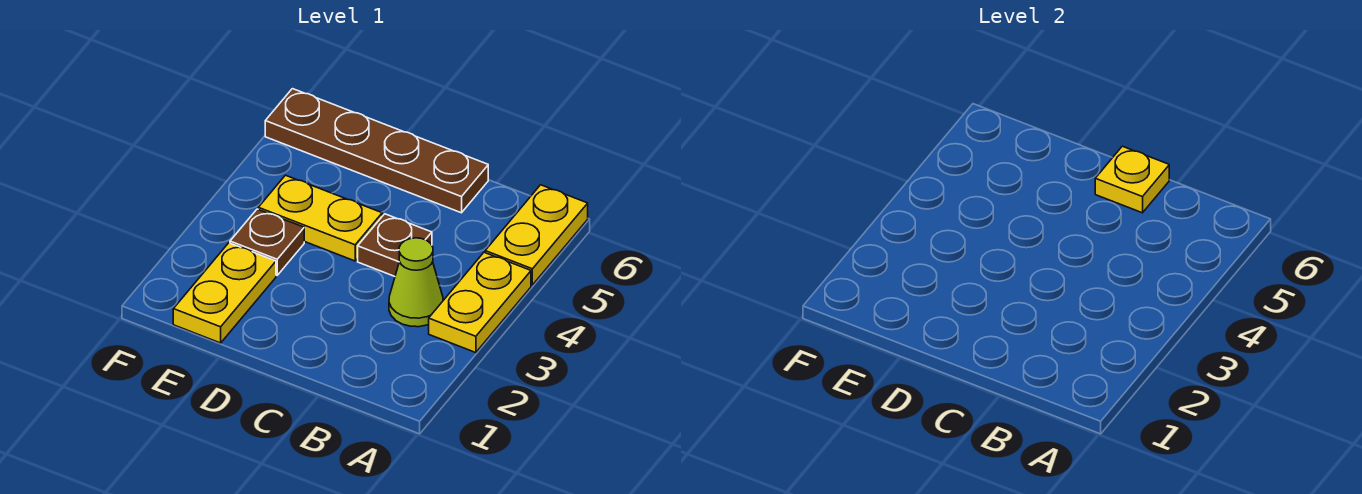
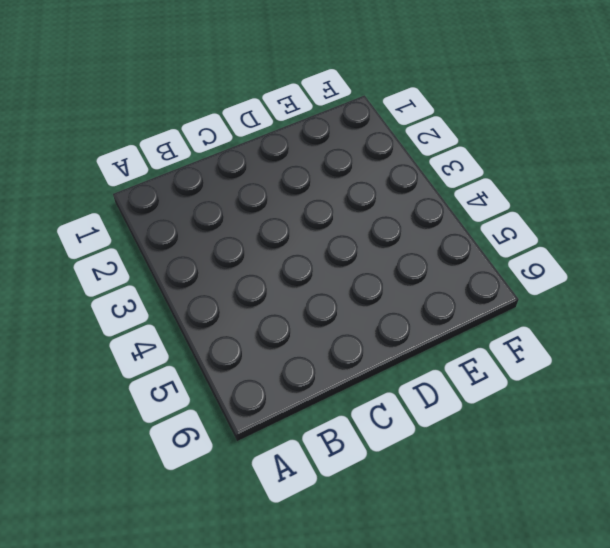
none -> yellow 1x2 plate [429,252,531,353]
none -> yellow 1x2 plate [485,185,588,285]

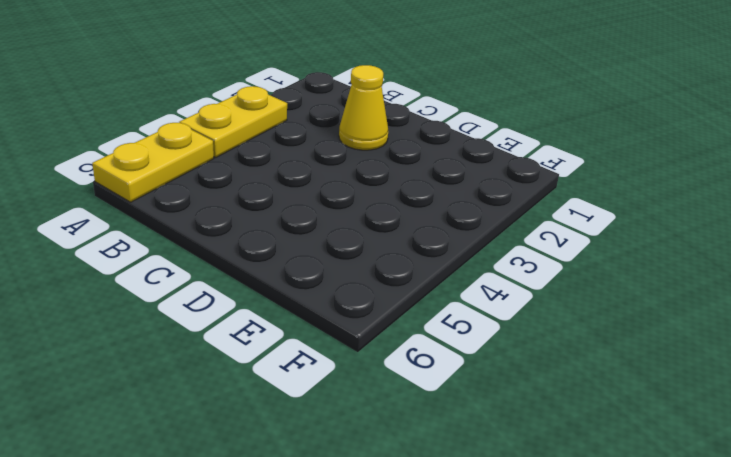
yellow 1x1 cone [339,65,388,150] -> none
none -> lime 1x1 cone [389,238,443,327]
none -> brown 1x1 plate [358,214,432,276]

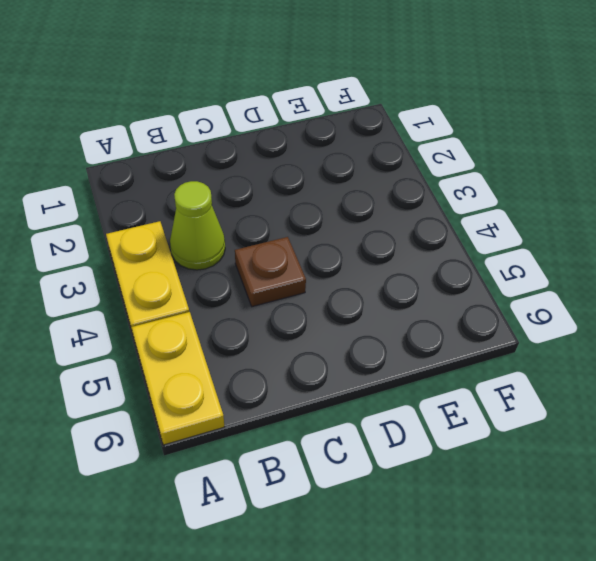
none -> brown 1x4 plate [265,89,488,213]
none -> yellow 1x2 plate [258,175,382,261]

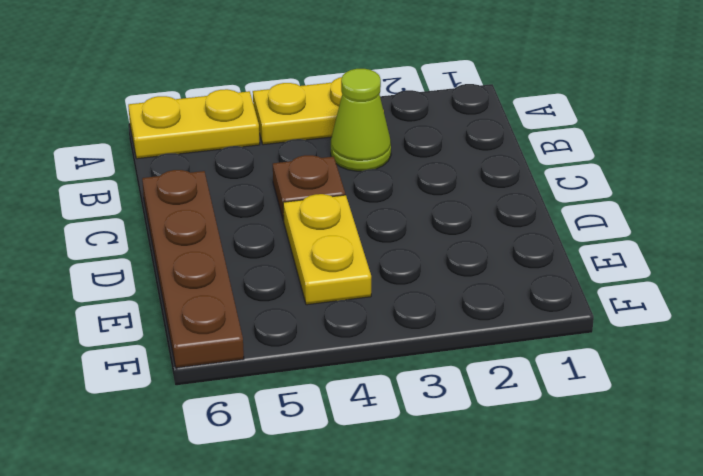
none -> yellow 1x2 plate [173,243,276,343]
none -> brown 1x1 plate [230,209,304,275]

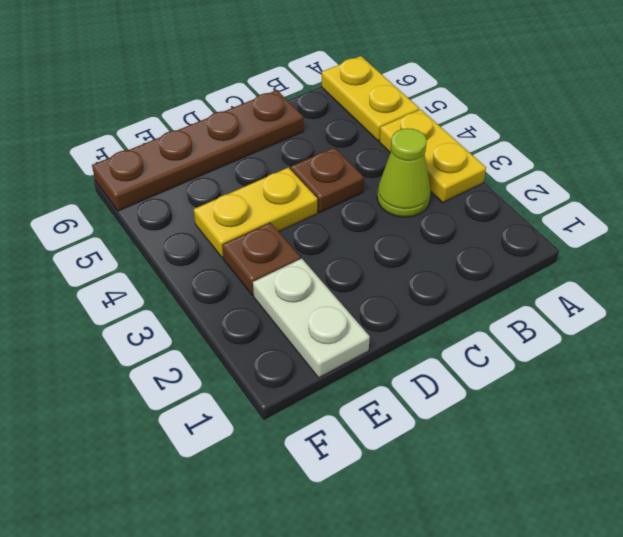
white 1x2 plate [253,259,370,378] -> yellow 1x2 plate [173,243,276,343]
none -> yellow 1x1 plate [1095,146,1169,213]

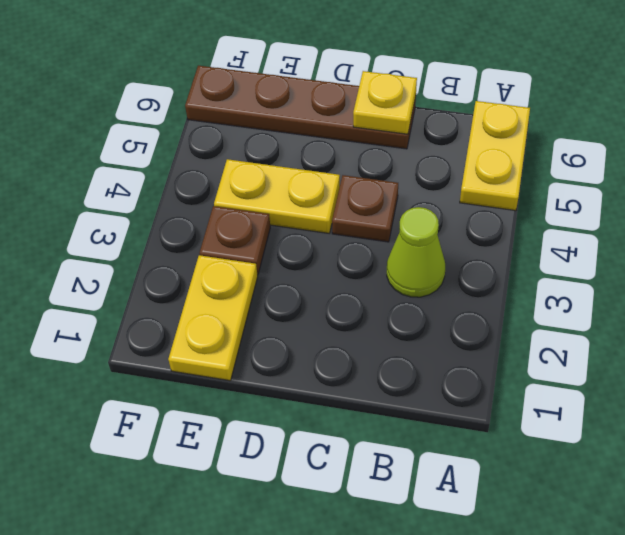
none -> yellow 1x2 plate [429,252,531,353]

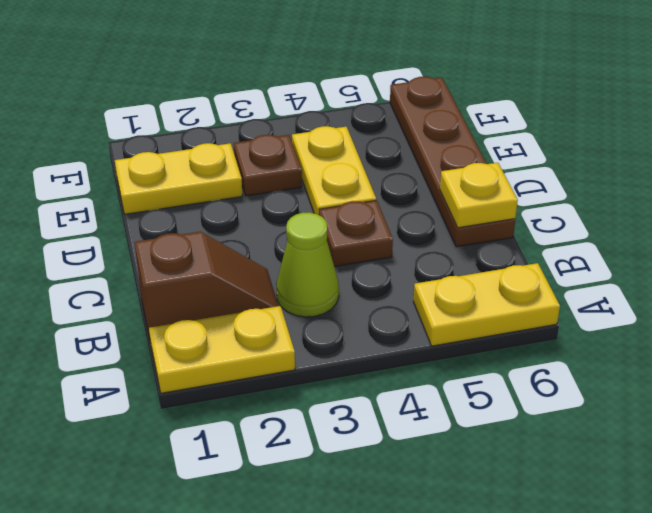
yellow 1x2 plate [149,306,295,393] -> yellow 1x2 plate moved to [429,252,531,353]
brown 1x2 slope [135,232,278,343] -> none

